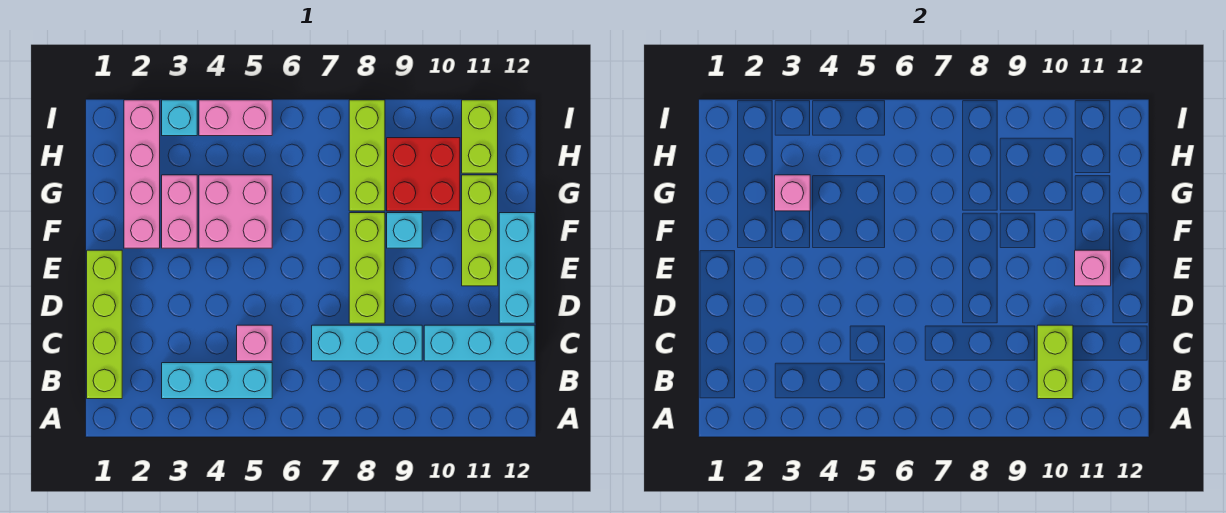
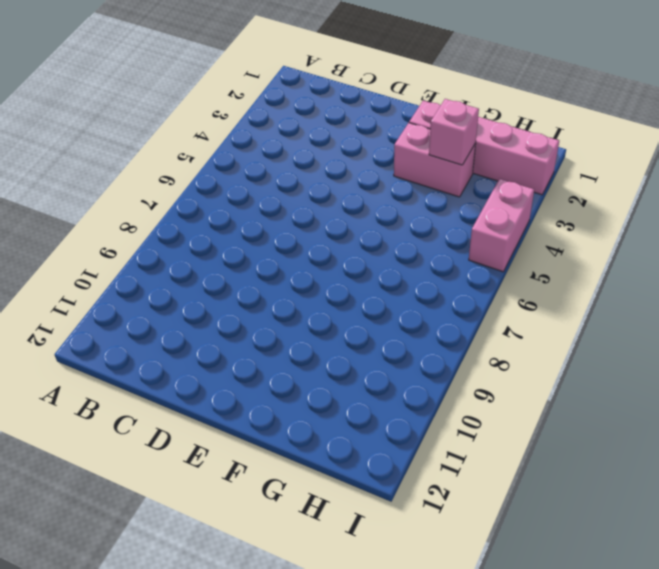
none -> lime 1x4 brick [87,250,122,399]
none -> cyan 1x3 brick [162,363,272,399]
none -> pink 1x1 brick [237,325,272,361]

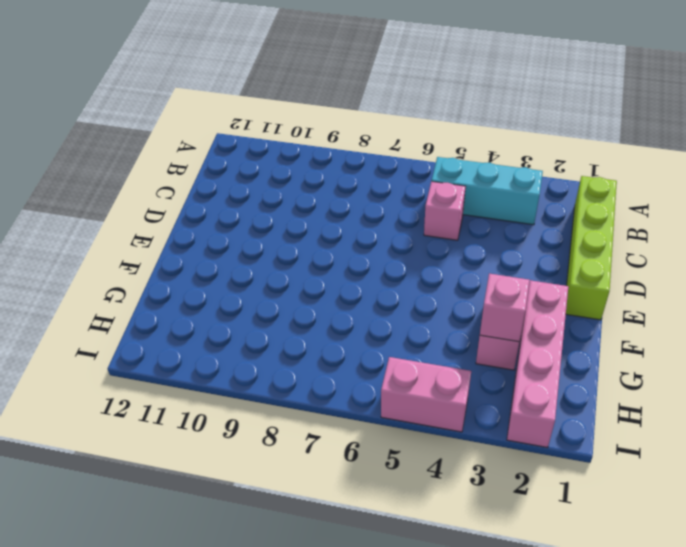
none -> cyan 1x3 brick [312,325,422,361]
none -> cyan 1x3 brick [424,325,535,361]
none -> lime 1x3 brick [349,213,385,323]

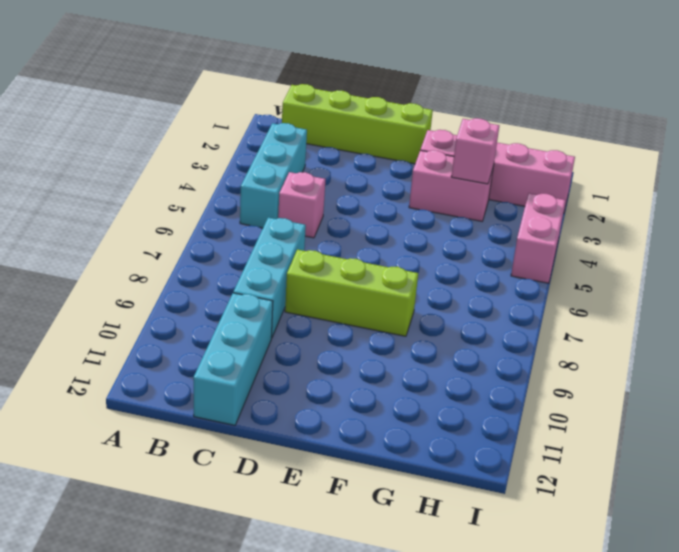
none -> cyan 1x3 brick [499,213,535,323]
none -> lime 1x3 brick [462,175,498,286]
none -> pink 2x2 brick [199,175,272,248]

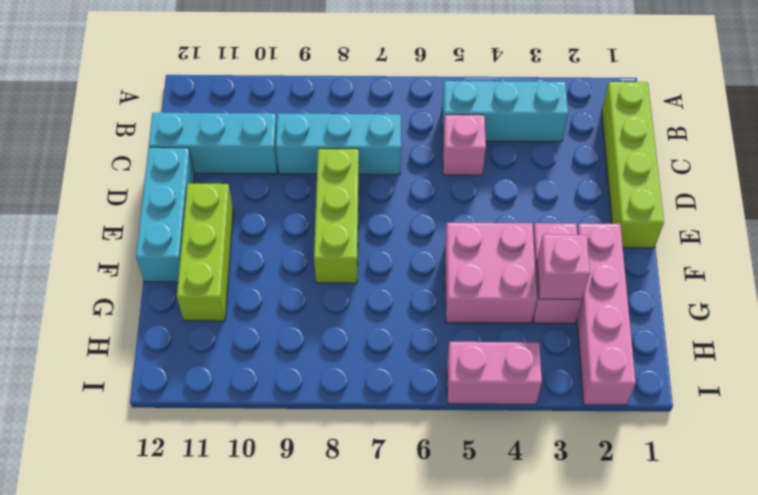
none -> cyan 1x1 brick [387,213,422,248]
none -> lime 1x3 brick [349,100,385,211]
none -> red 2x2 brick [387,138,460,211]

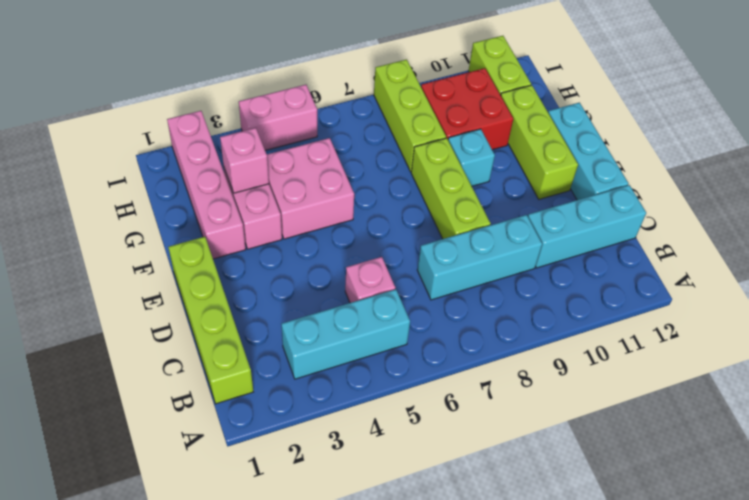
none -> cyan 1x1 brick [162,100,197,136]
none -> lime 1x2 brick [1037,325,1073,399]
none -> pink 1x1 brick [1075,250,1111,286]

